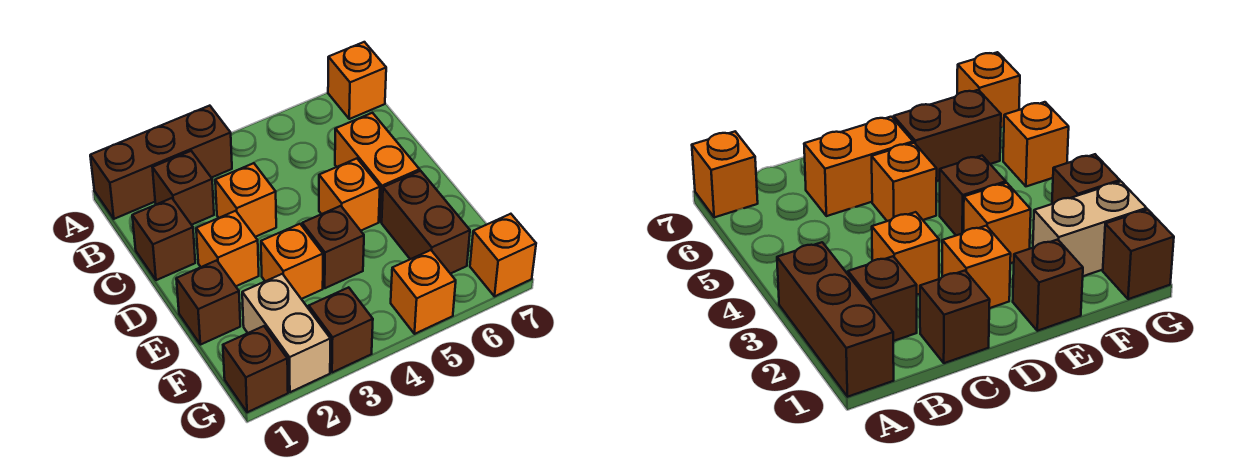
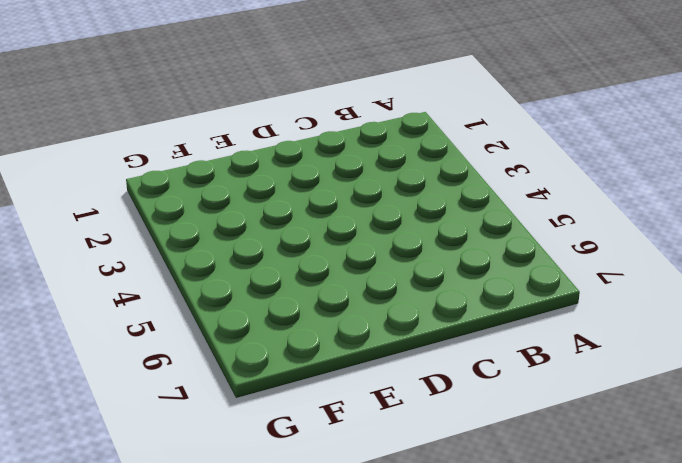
none -> brown 1x3 brick [90,106,232,219]
none -> orange 1x1 brick [328,42,386,119]
none -> brown 1x1 brick [152,151,214,225]

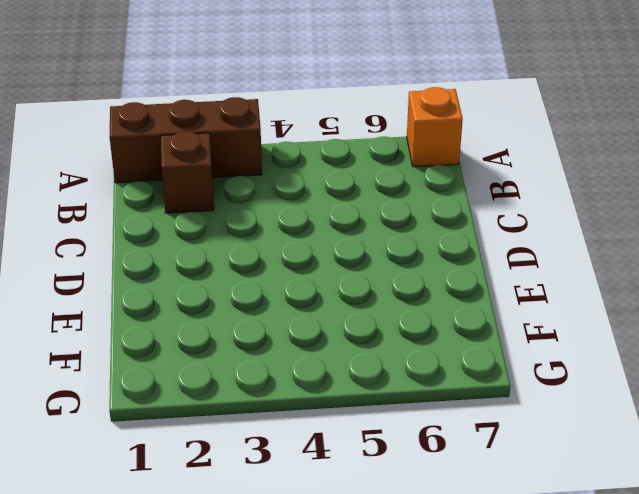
none -> brown 1x1 brick [132,198,195,280]
none -> orange 1x1 brick [215,163,276,237]
none -> orange 1x2 brick [335,113,420,222]

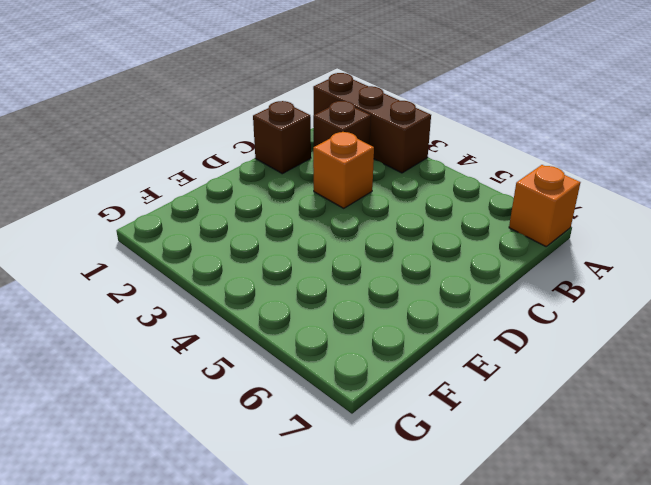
none -> orange 1x2 brick [335,113,420,222]
none -> orange 1x1 brick [196,211,259,286]
none -> orange 1x1 brick [319,159,380,231]

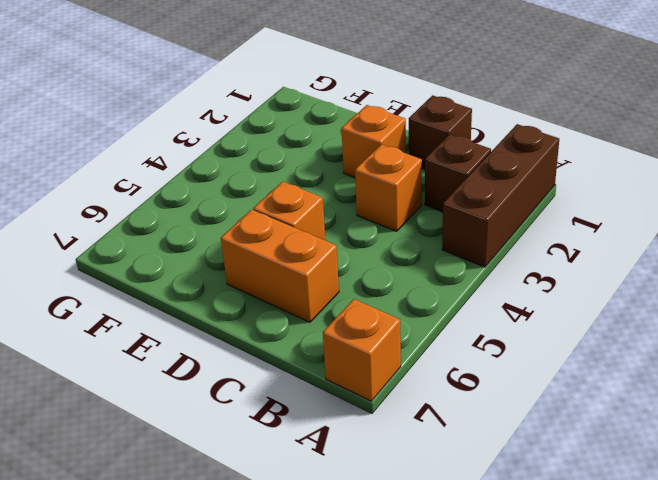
none -> brown 1x1 brick [176,260,240,345]
none -> orange 1x1 brick [261,224,323,299]
none -> brown 1x1 brick [302,206,364,288]

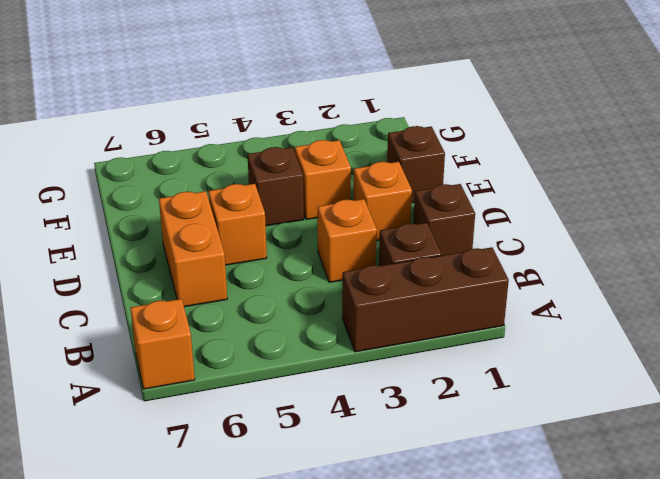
none -> brown 1x2 brick [382,171,470,274]
none -> tan 1x2 brick [242,274,330,392]
none -> brown 1x1 brick [223,326,288,412]

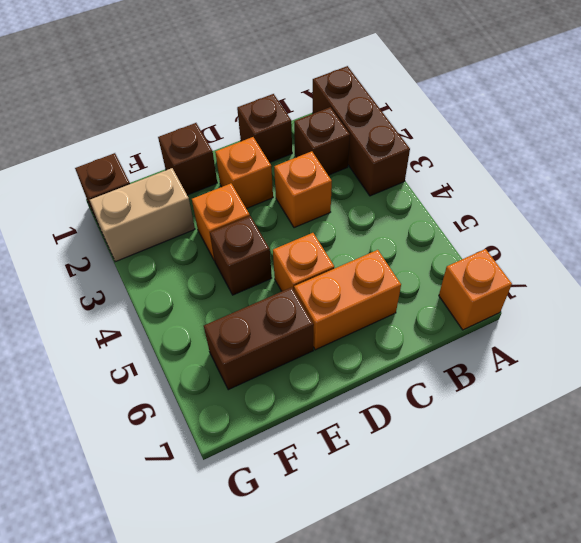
none -> brown 1x1 brick [309,287,373,373]
none -> orange 1x1 brick [391,250,456,334]
none -> orange 1x1 brick [470,214,536,296]

